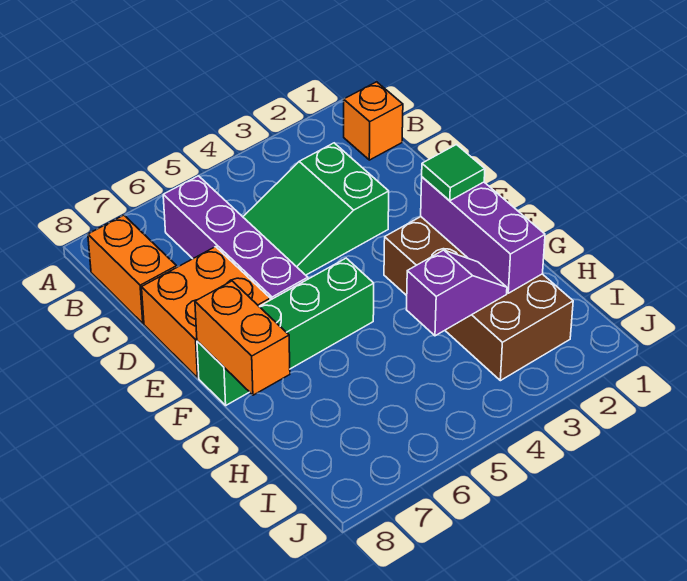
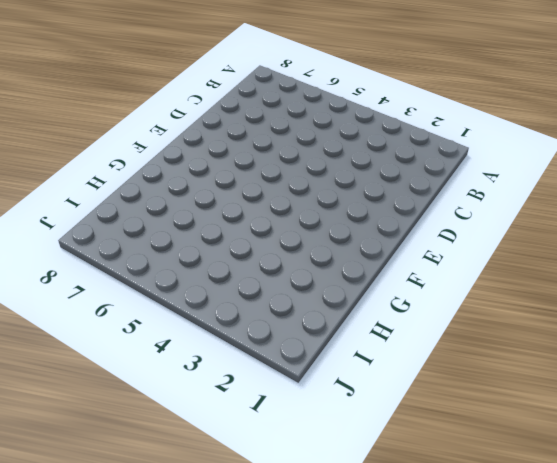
none -> orange 1x1 brick [344,82,403,160]
none -> purple 1x4 brick [163,176,308,300]

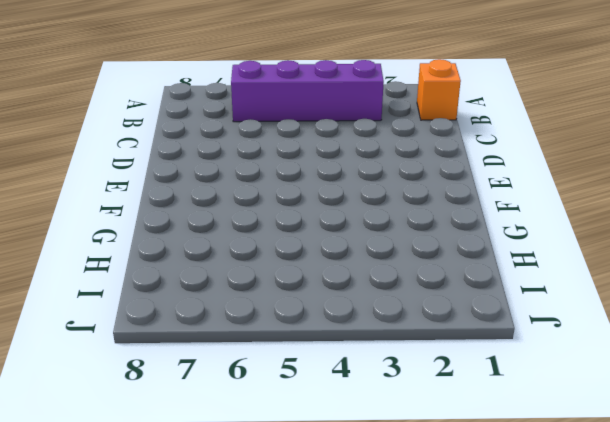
purple 1x4 brick [231,60,384,122] -> purple 1x4 brick turned to [163,176,308,300]
none -> orange 1x2 brick [88,215,177,323]
none -> green 2x3 slope [243,143,389,275]

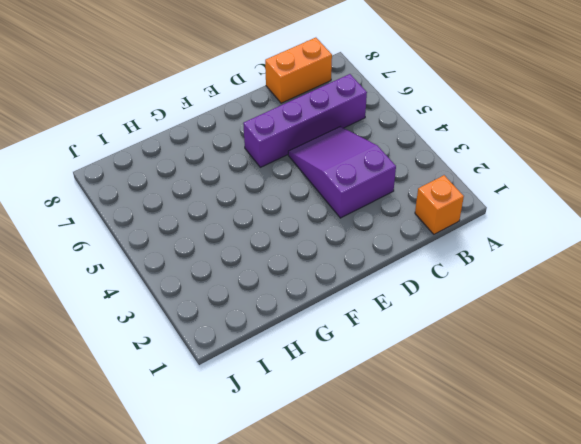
purple 2x3 slope [288,127,396,218] -> green 2x3 slope [243,143,389,275]
none -> orange 2x2 brick [142,247,270,378]
none -> brown 2x4 brick [384,217,573,381]

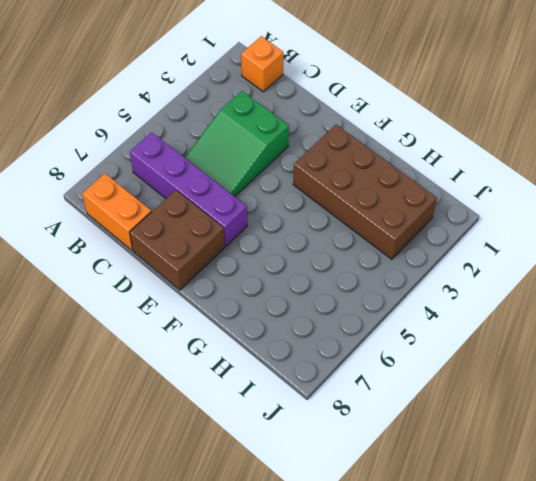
brown 2x2 brick [130,190,225,290] -> orange 2x2 brick [142,247,270,378]
none -> green 1x4 brick [197,258,374,405]
none -> purple 1x3 brick [421,177,545,293]

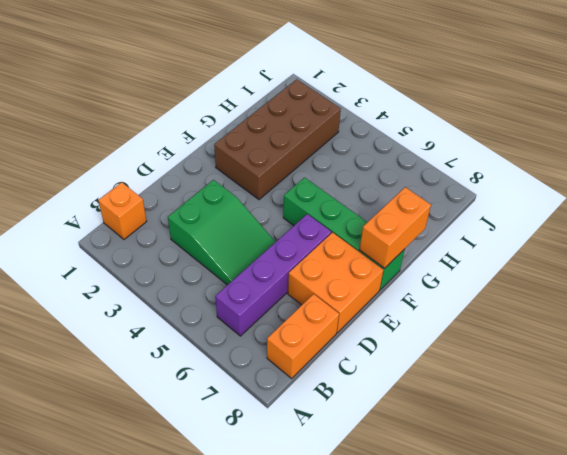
none -> purple 1x3 brick [421,177,545,293]
none -> purple 1x2 slope [406,250,507,336]

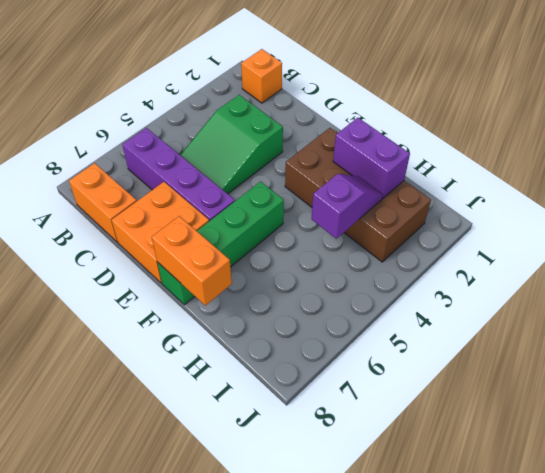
purple 1x2 brick [333,118,410,198] -> purple 1x3 brick [421,177,545,293]
none -> green 1x1 tile [422,145,485,201]

